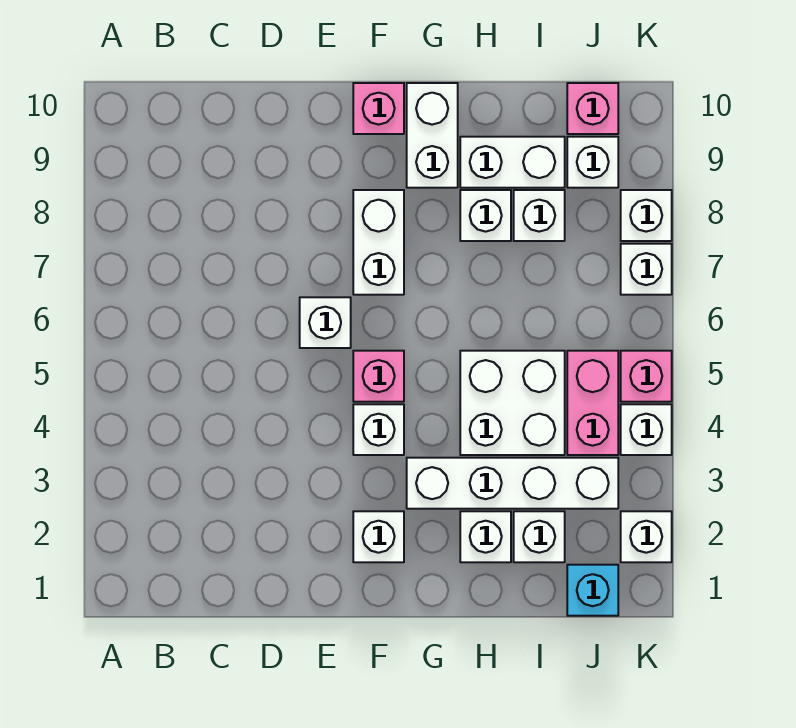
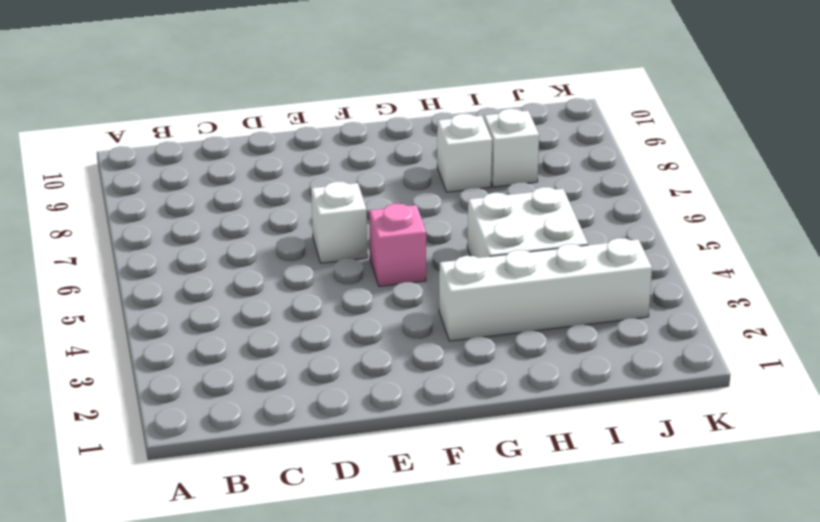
none -> white 1x1 brick [353,511,404,562]
none -> white 1x1 brick [353,404,404,455]
none -> white 1x2 brick [353,190,404,295]

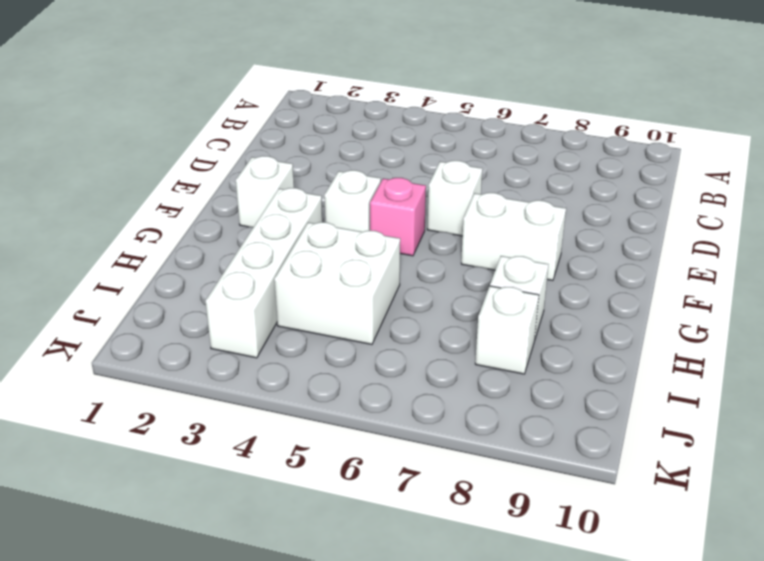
none -> pink 1x1 brick [353,83,404,134]
none -> white 1x2 brick [407,83,458,188]
none -> white 1x1 brick [460,511,511,562]

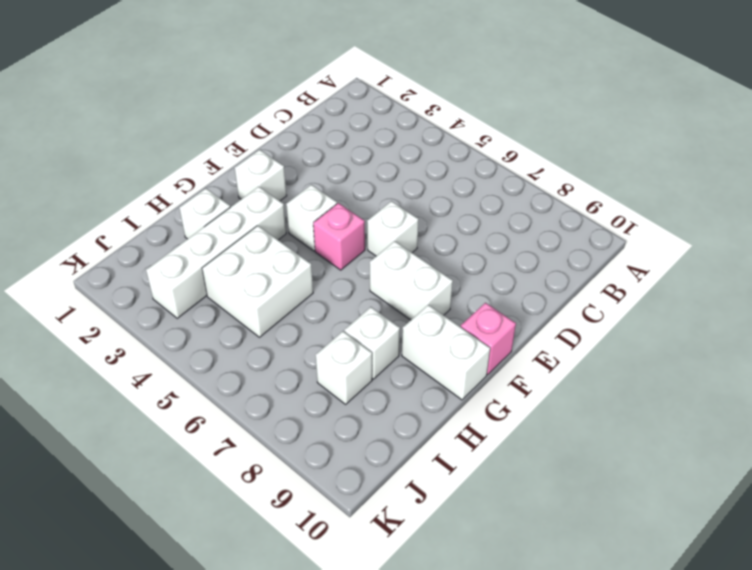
none -> white 1x2 brick [460,137,565,188]
none -> white 1x1 brick [514,511,565,562]
none -> cyan 1x1 brick [567,565,618,616]

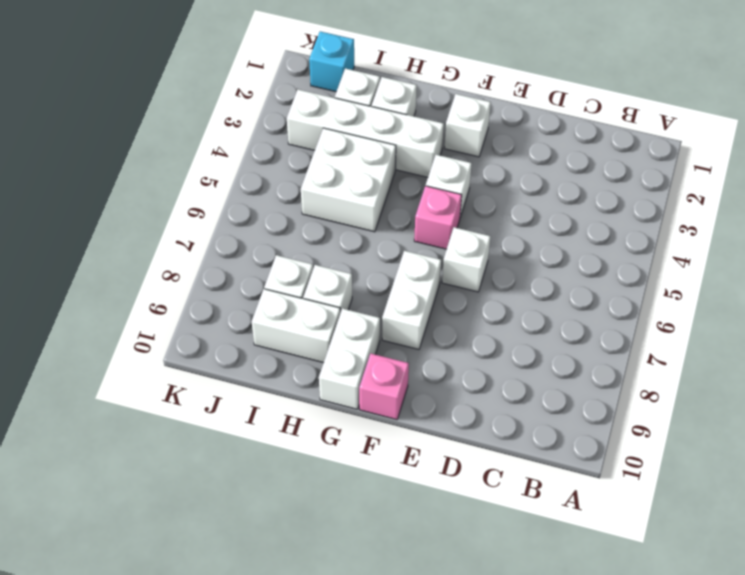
none -> pink 1x2 brick [567,351,618,455]
none -> white 1x1 brick [567,137,618,188]
none -> pink 1x1 brick [567,83,618,134]

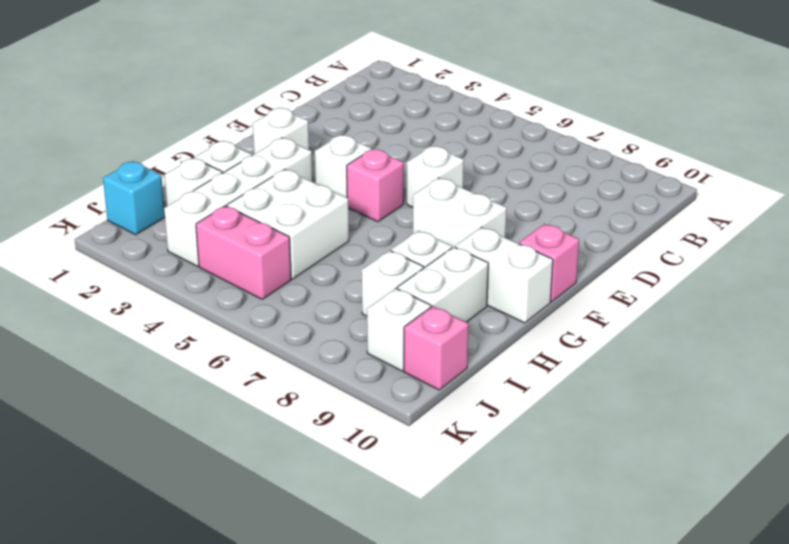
none -> white 1x1 brick [621,511,672,562]
none -> white 1x1 brick [621,404,672,455]
none -> pink 1x1 brick [621,351,672,402]

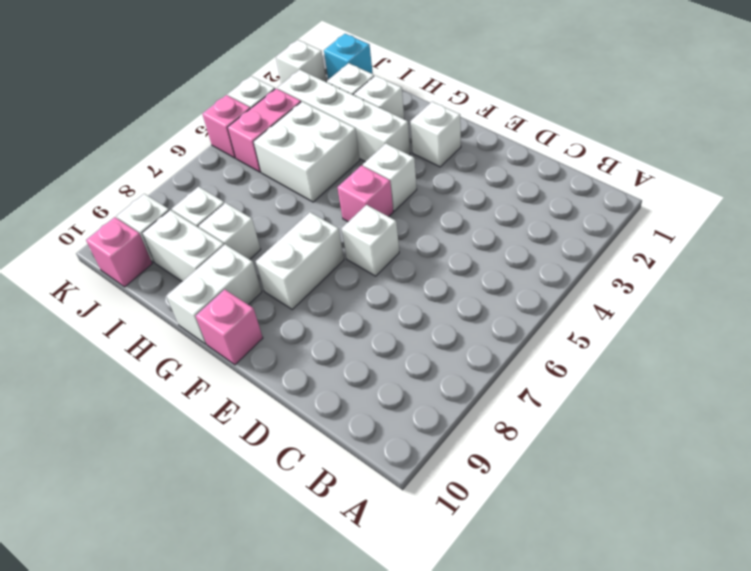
none -> white 1x1 brick [621,244,672,295]
none -> white 1x1 brick [621,190,672,241]

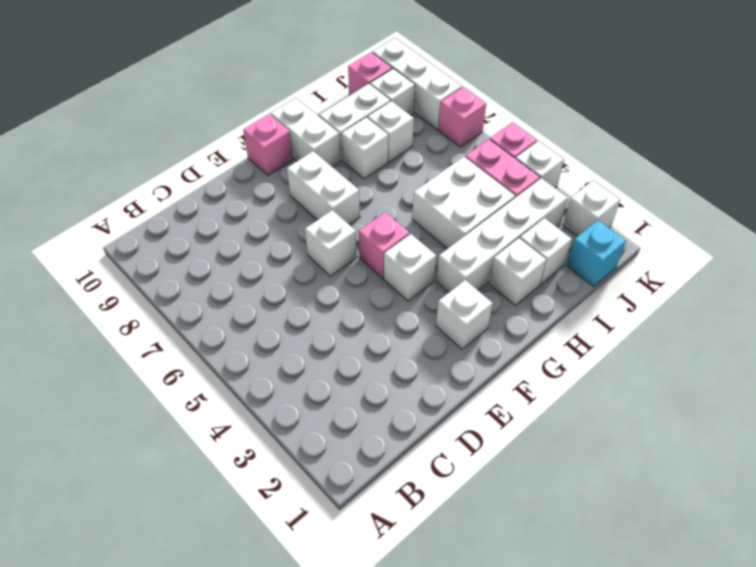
pink 1x1 brick [438,87,486,147] -> white 1x1 brick [621,244,672,295]
white 1x3 brick [372,38,462,129] -> white 1x1 brick [621,190,672,241]

